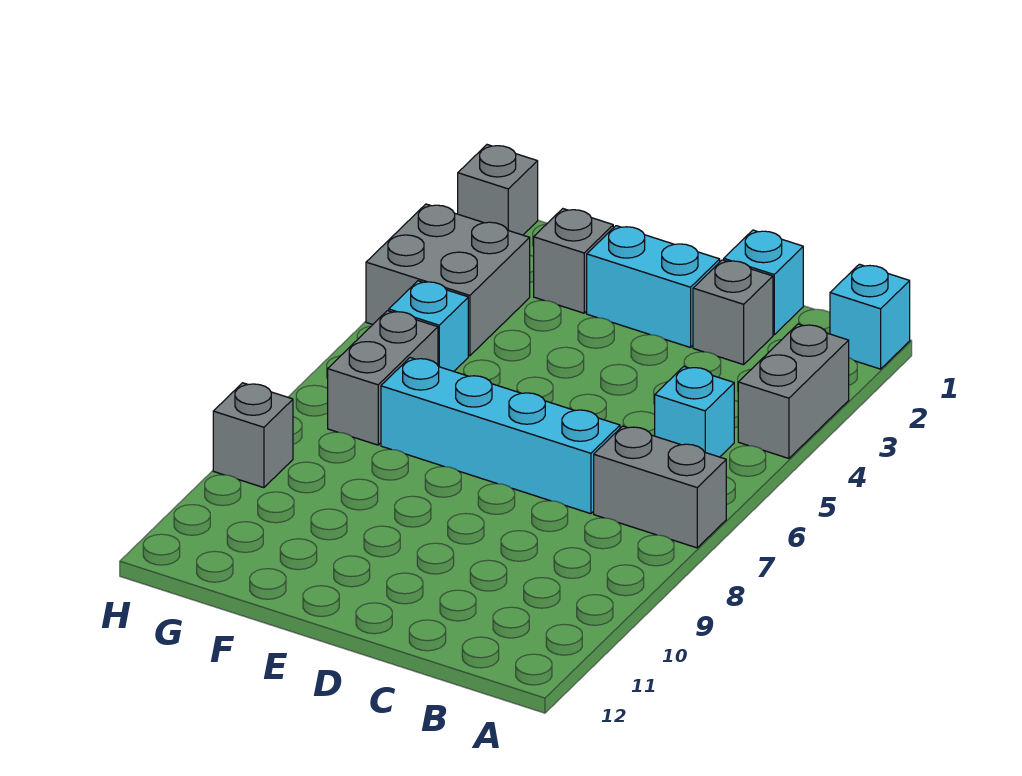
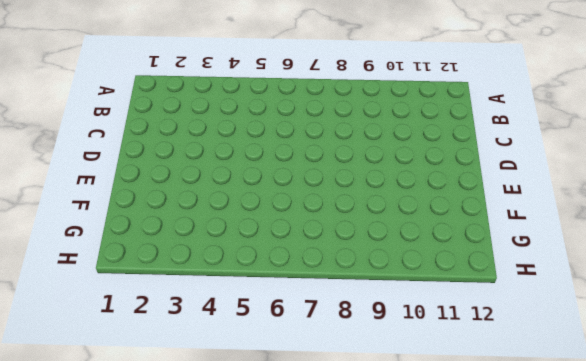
none -> cyan 1x1 brick [830,264,910,369]
none -> grey 1x2 brick [738,324,849,458]
none -> grey 1x2 brick [594,426,726,548]

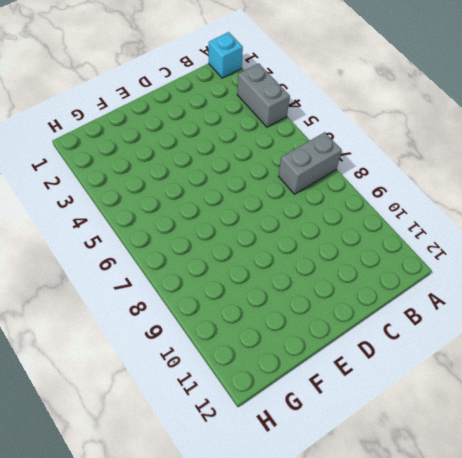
none -> cyan 1x1 brick [655,367,734,457]
none -> cyan 1x1 brick [724,230,803,335]
none -> grey 1x1 brick [693,260,773,365]

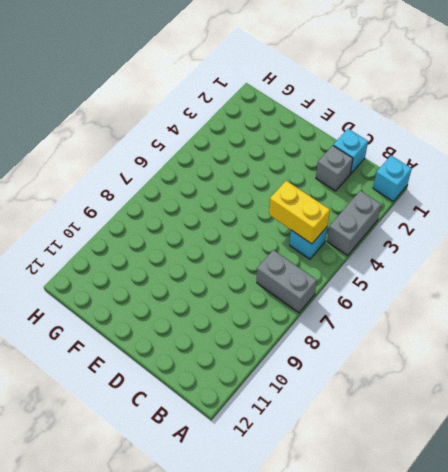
yellow 1x2 brick [269,181,330,244] -> none
none -> cyan 1x4 brick [381,358,620,514]
none -> cyan 1x2 brick [587,226,720,348]
none -> grey 1x1 brick [534,209,613,313]

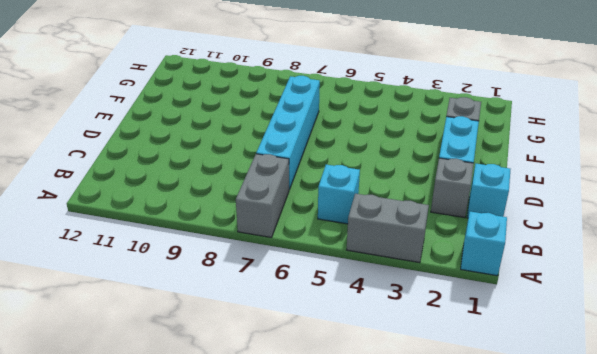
none -> grey 2x2 brick [366,204,530,356]
none -> cyan 1x1 brick [389,281,468,371]
none -> grey 1x2 brick [328,311,438,445]

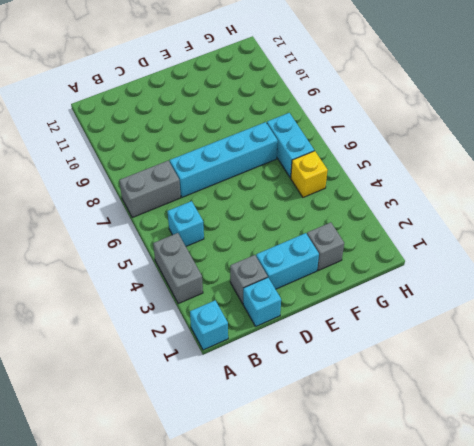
yellow 1x1 brick [291,151,328,197] -> cyan 1x1 brick [389,281,468,371]
cyan 1x2 brick [267,113,314,178] -> grey 1x2 brick [328,311,438,445]
none -> grey 2x2 brick [366,204,530,356]
none -> grey 1x1 brick [458,145,538,235]
none -> grey 1x1 brick [213,383,293,488]

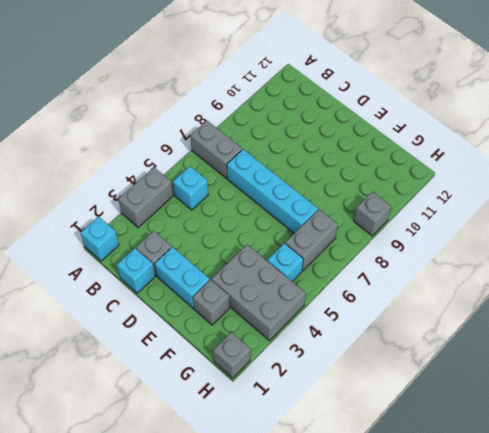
grey 2x3 brick [212,245,306,341] -> grey 2x2 brick [366,204,530,356]

